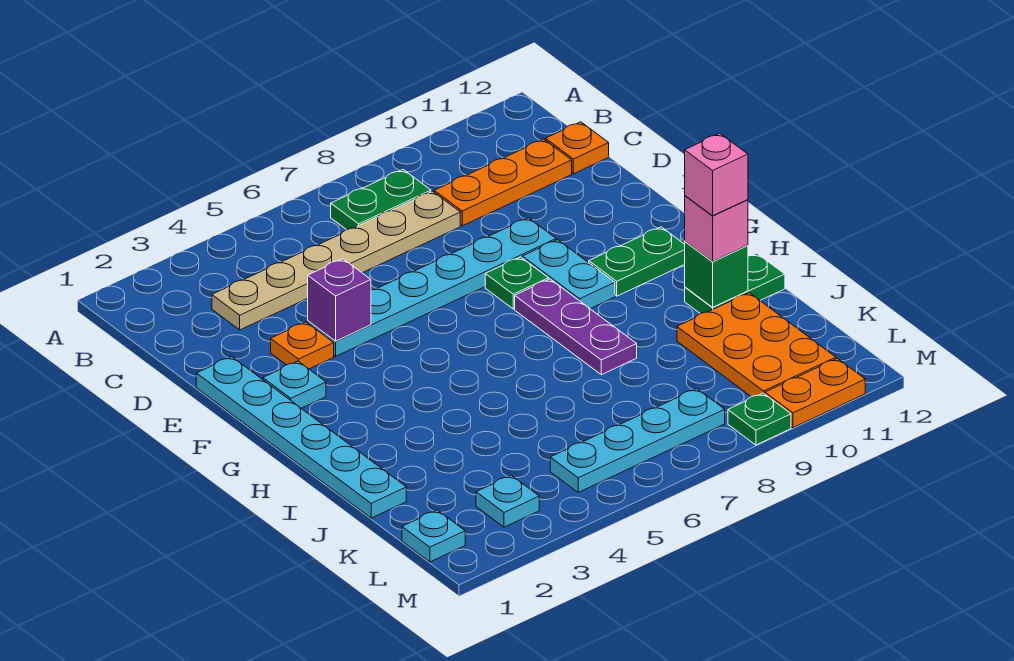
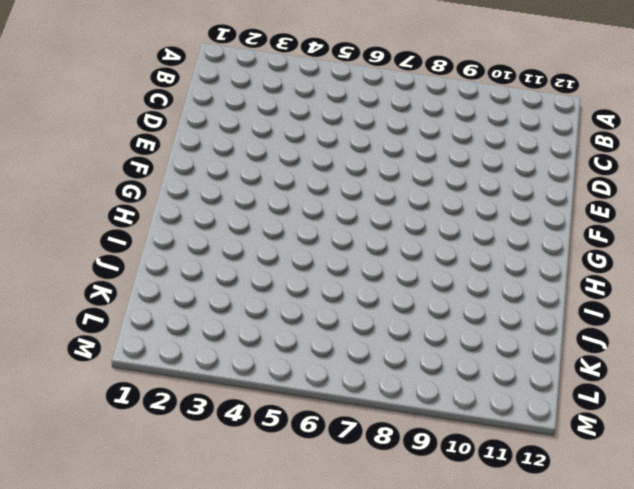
none -> green 1x2 plate [331,170,431,230]
none -> tan 1x6 plate [212,191,460,330]
none -> orange 1x3 plate [434,139,572,226]

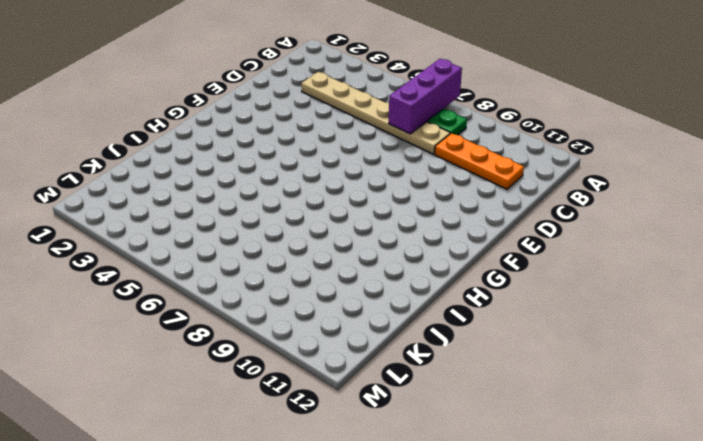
purple 1x3 brick [389,59,462,134] -> none
none -> orange 1x1 plate [546,122,609,174]
none -> cyan 1x6 plate [196,357,406,518]
none -> orange 1x1 plate [271,322,334,369]

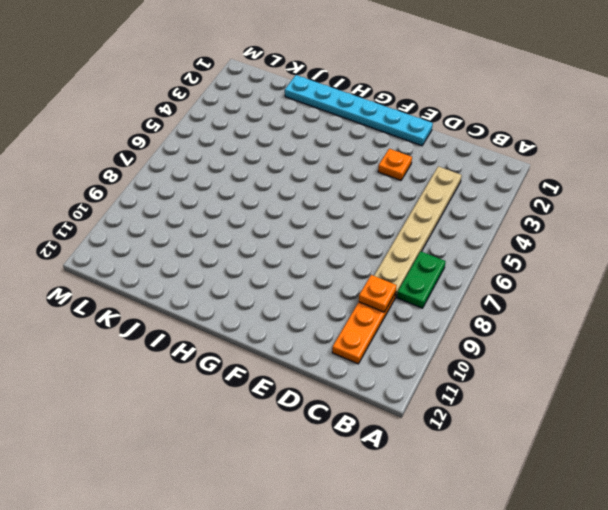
orange 1x1 plate [359,275,397,312] -> orange 1x1 plate moved to [546,122,609,174]
none -> cyan 1x6 plate [308,218,556,356]
none -> cyan 1x1 plate [263,361,326,408]
none -> green 1x1 plate [485,257,549,309]

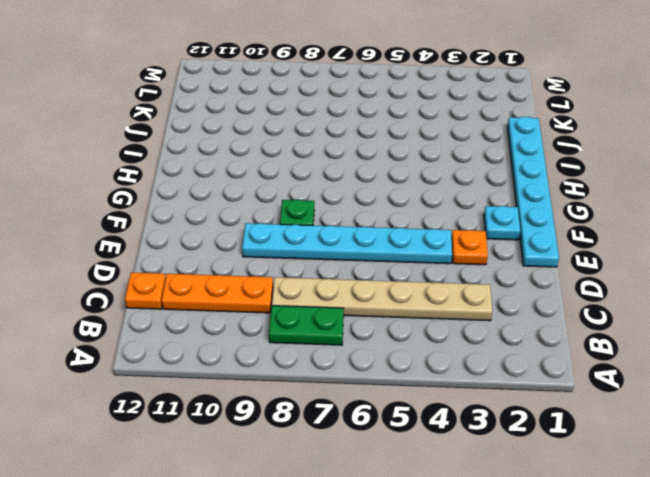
none -> cyan 1x2 plate [522,240,615,309]
none -> purple 1x3 plate [515,279,637,375]
none -> green 1x2 plate [589,227,685,296]

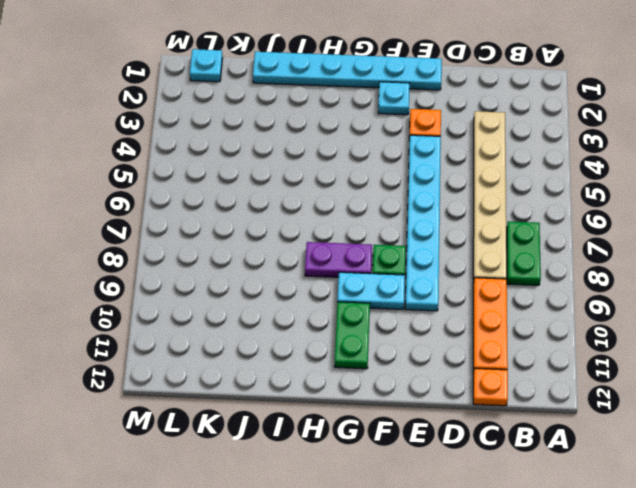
purple 1x2 plate [305,242,372,277] -> purple 1x3 plate [515,279,637,375]
none -> green 1x2 plate [685,253,785,314]
none -> orange 2x3 plate [677,293,836,397]
none -> cyan 1x1 plate [476,475,539,527]

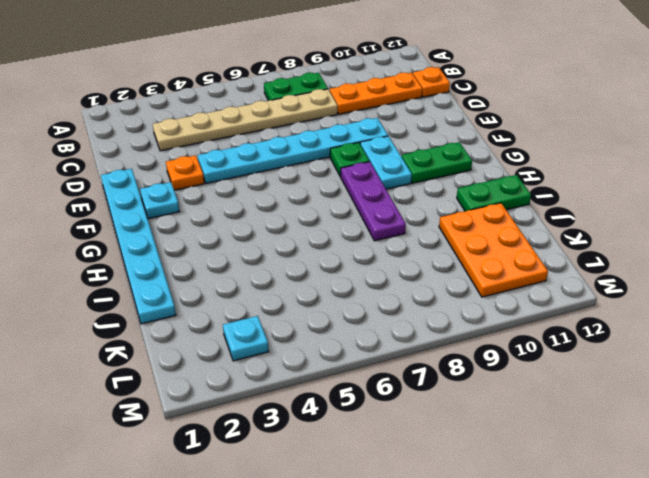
none -> cyan 1x1 plate [402,510,465,562]
none -> cyan 1x4 plate [550,389,725,492]
none -> green 1x1 plate [728,393,791,445]

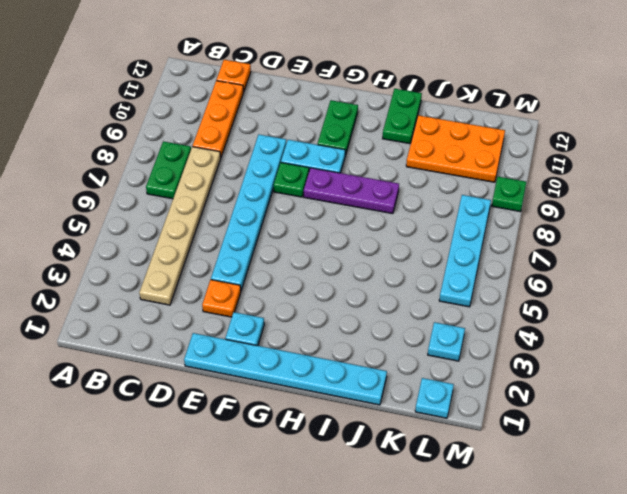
none -> orange 1x2 plate [765,358,865,428]
none -> purple 1x1 brick [308,259,371,341]
none -> green 1x1 brick [685,242,748,307]

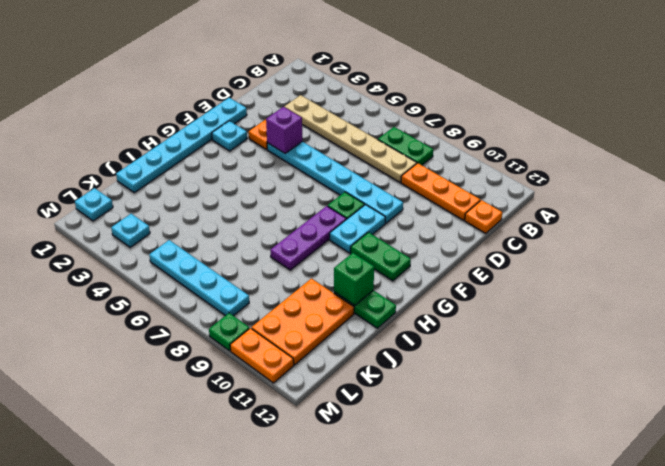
none -> pink 1x1 brick [685,196,748,261]
none -> pink 1x1 brick [685,133,748,216]

